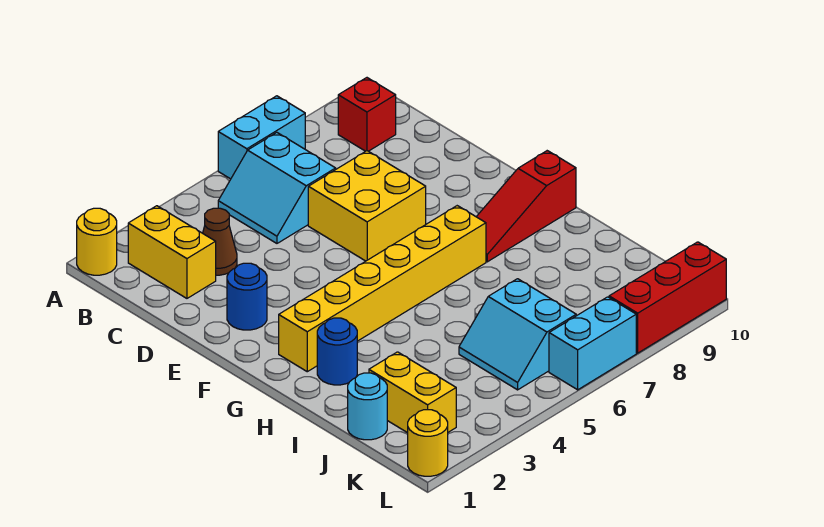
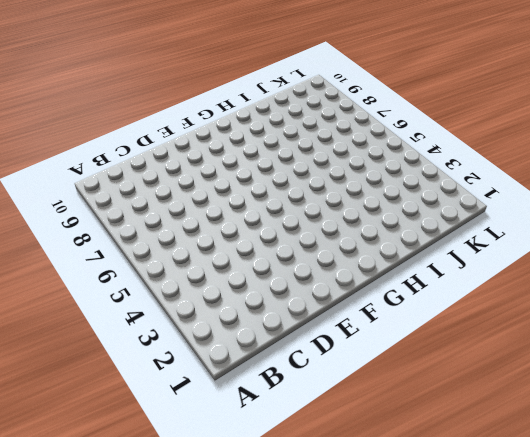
none -> yellow 1x1 round brick [77,208,117,275]
none -> cyan 1x2 brick [218,96,305,179]
none -> yellow 1x2 brick [128,206,216,298]

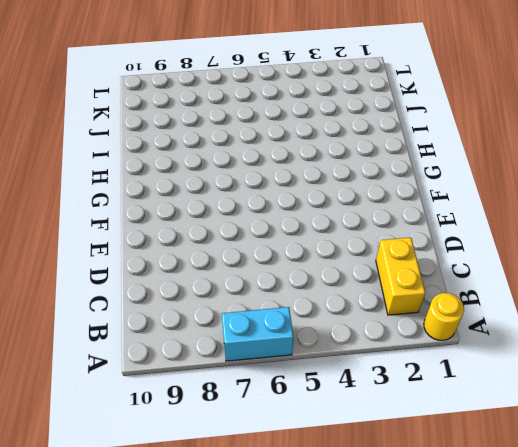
none -> cyan 2x2 slope [218,133,336,243]
none -> red 1x1 brick [338,78,396,151]
none -> brown 1x1 cone [203,208,237,275]

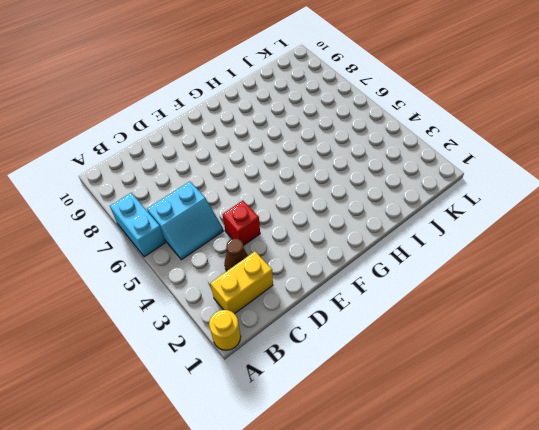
red 1x1 brick [222,201,260,246] -> red 1x1 brick moved to [338,78,396,151]
none -> yellow 2x2 brick [308,151,426,261]
none -> blue 1x1 round brick [227,263,267,330]
none -> yellow 1x6 brick [279,206,486,372]

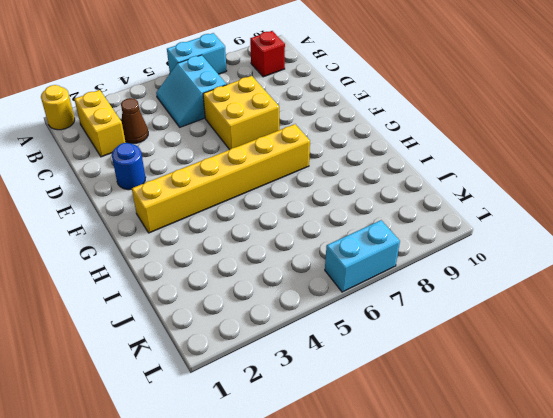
none -> red 1x3 slope [476,151,576,262]
none -> blue 1x1 round brick [317,318,357,385]
none -> cyan 1x1 round brick [348,373,387,440]

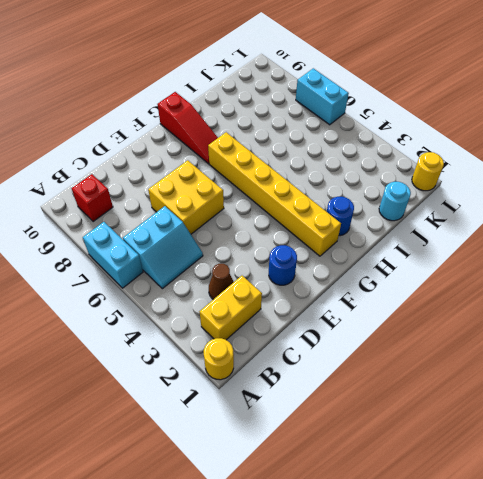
none -> yellow 1x2 brick [369,352,456,433]
none -> cyan 2x2 slope [459,279,576,390]
none -> red 1x3 brick [609,242,726,353]

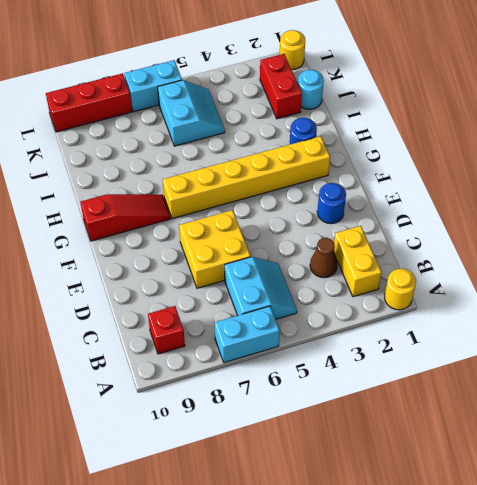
red 1x2 brick [260,54,302,119] -> yellow 1x2 brick [369,352,456,433]

